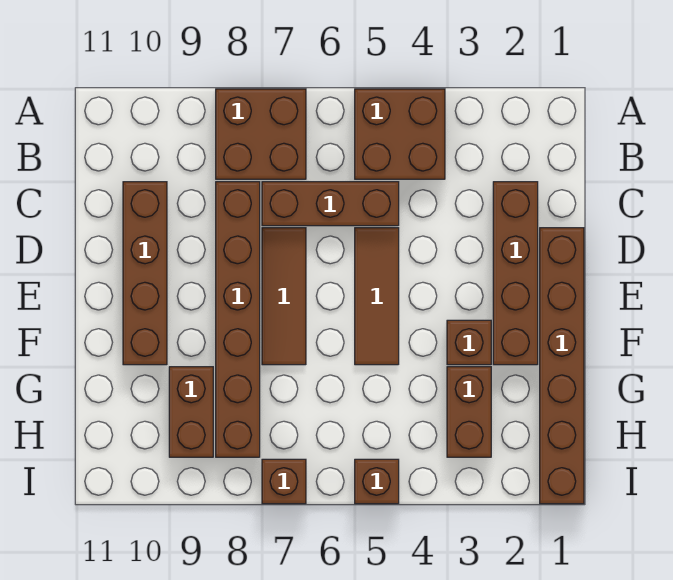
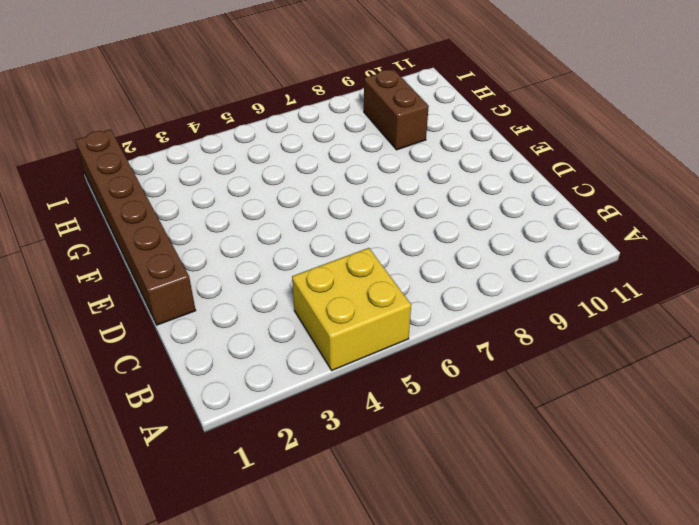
yellow 2x2 brick [292,248,411,370] -> brown 2x2 brick [355,89,445,179]
none -> brown 2x2 brick [216,89,306,179]
none -> brown 1x4 brick [493,182,538,365]
none -> brown 1x3 brick [262,182,399,226]

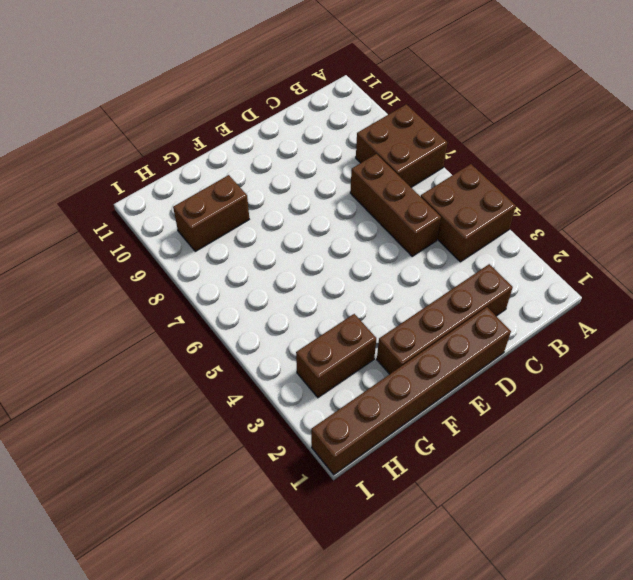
none -> brown 1x6 brick [216,182,260,457]
none -> brown 1x4 brick [123,182,167,365]
none -> brown 1x3 tile [355,228,399,365]

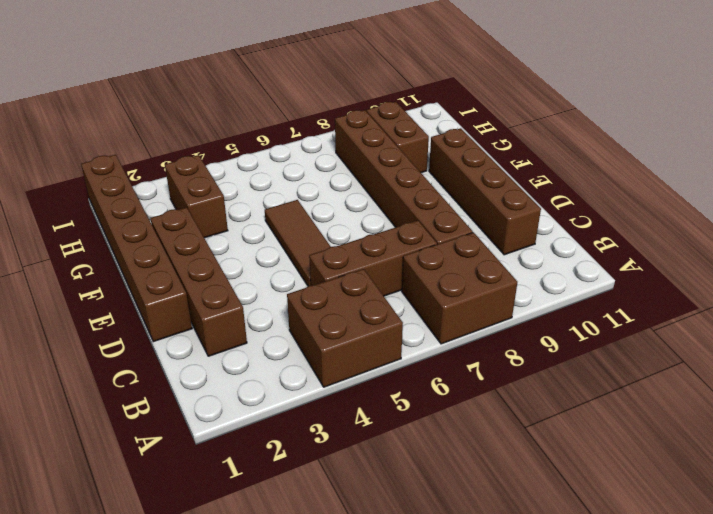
none -> brown 1x3 tile [262,228,306,365]
none -> brown 1x1 brick [447,320,491,365]
none -> brown 1x1 brick [355,459,399,504]

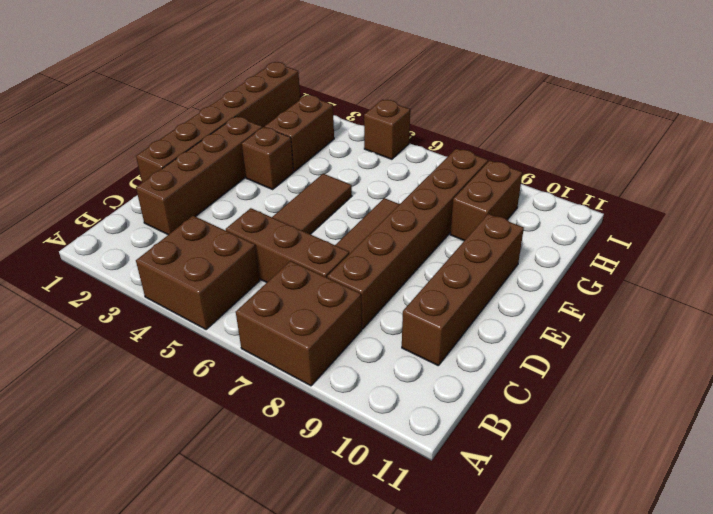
none -> brown 1x1 brick [262,459,306,504]

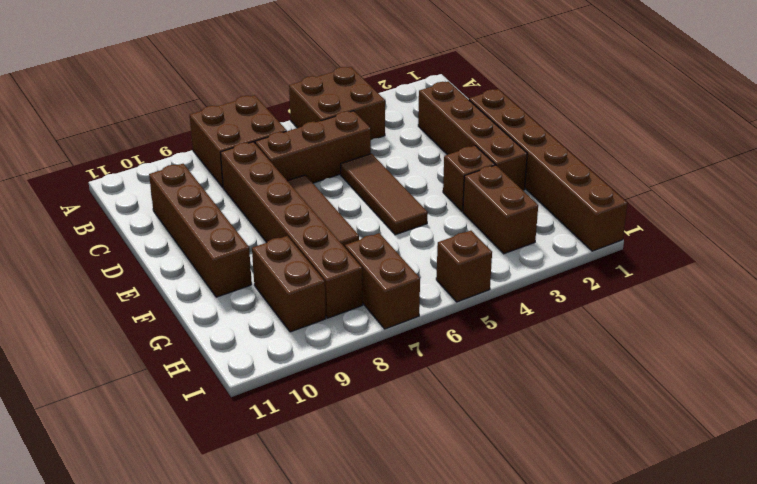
brown 1x2 brick [345,233,420,329] -> brown 1x1 brick [262,459,306,504]

